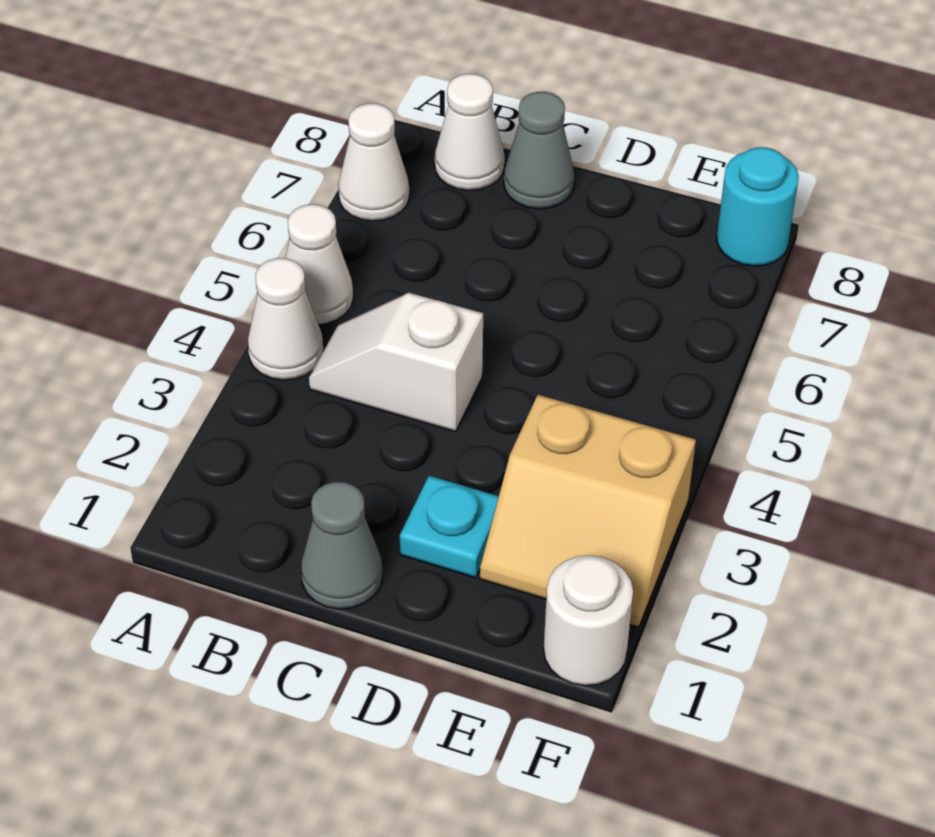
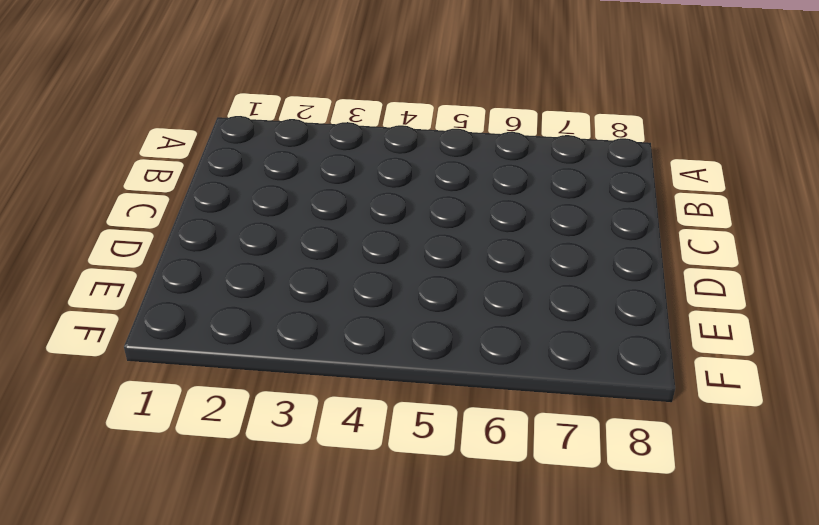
none -> white 1x1 cone [248,258,323,380]
none -> white 1x1 cone [285,204,353,324]

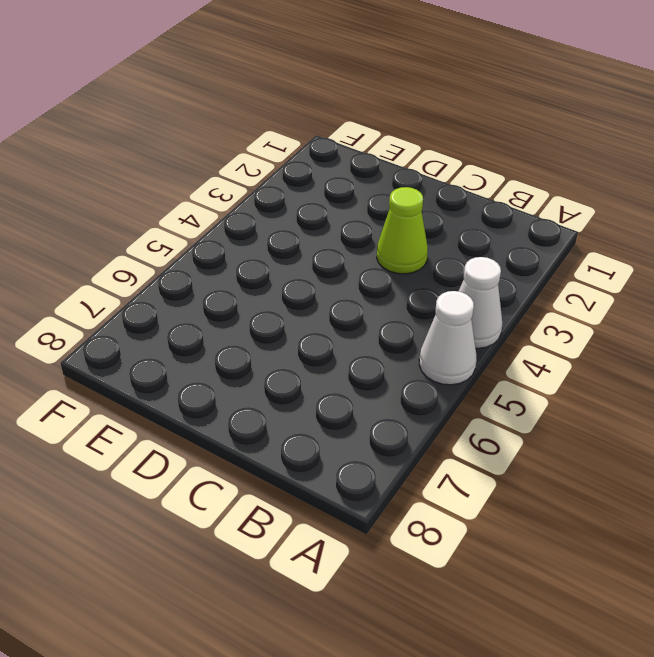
lime 1x1 cone [377,187,428,274] -> none
none -> white 1x1 cone [338,103,409,221]
none -> white 1x2 slope [309,293,483,432]

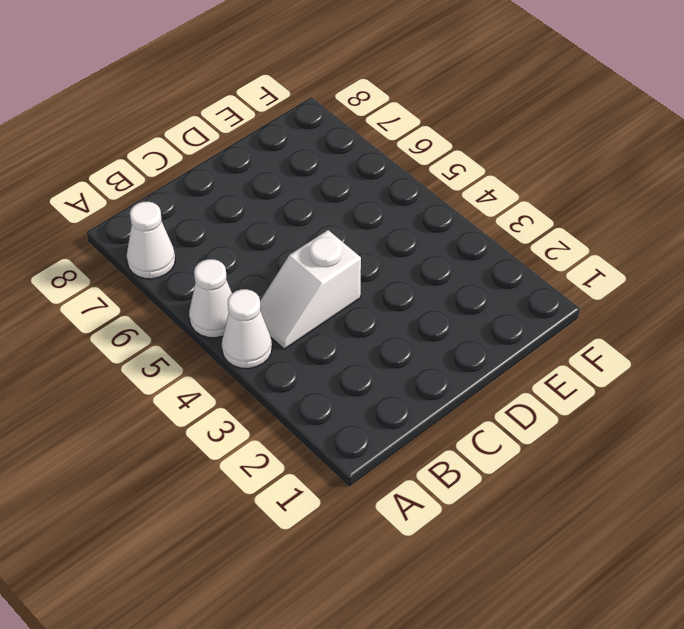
none -> white 1x1 cone [435,74,505,190]
none -> grey 1x1 cone [301,482,383,609]

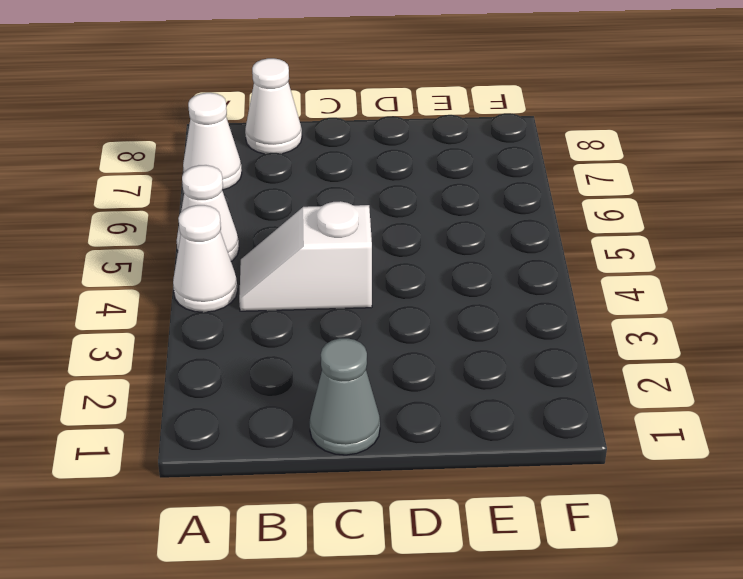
none -> grey 1x1 cone [504,92,575,209]
none -> cyan 1x1 plate [400,476,499,578]

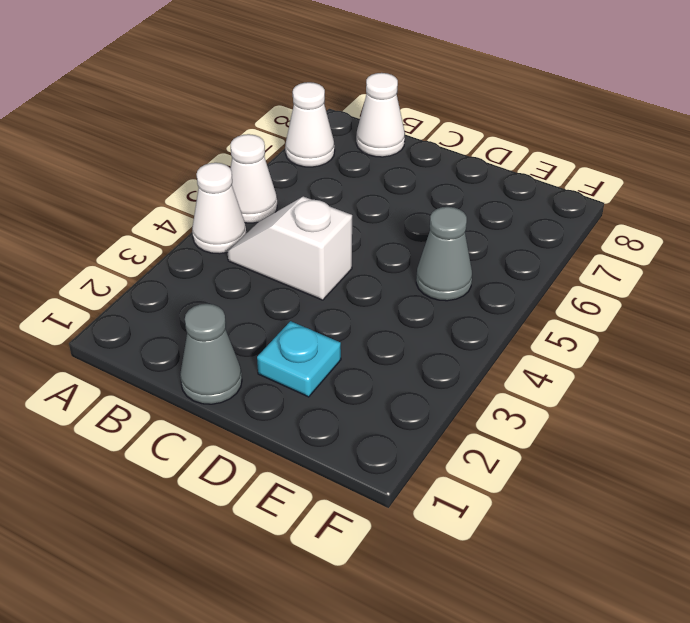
grey 1x1 cone [416,207,472,301] -> grey 1x1 cone moved to [504,92,575,209]
none -> tan 2x2 slope [480,395,696,627]
none -> white 1x1 round brick [544,555,633,686]

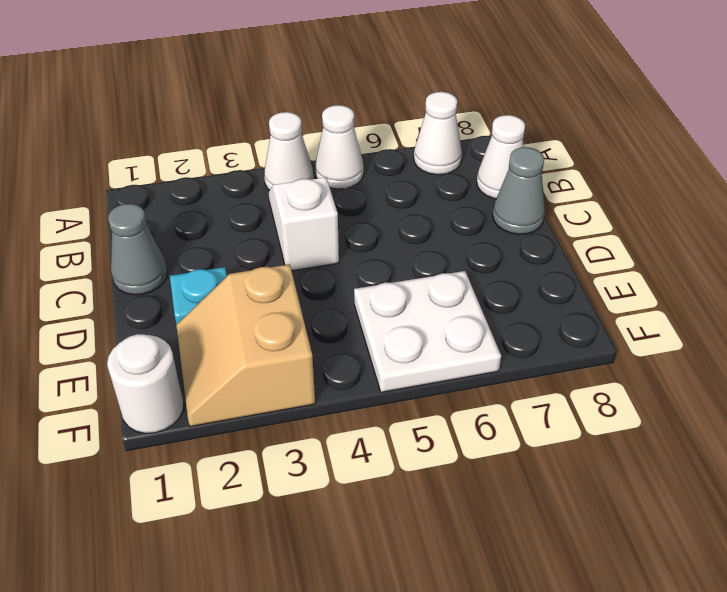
white 2x2 plate [354,271,501,392] -> none
none -> cyan 1x1 round brick [717,147,799,266]

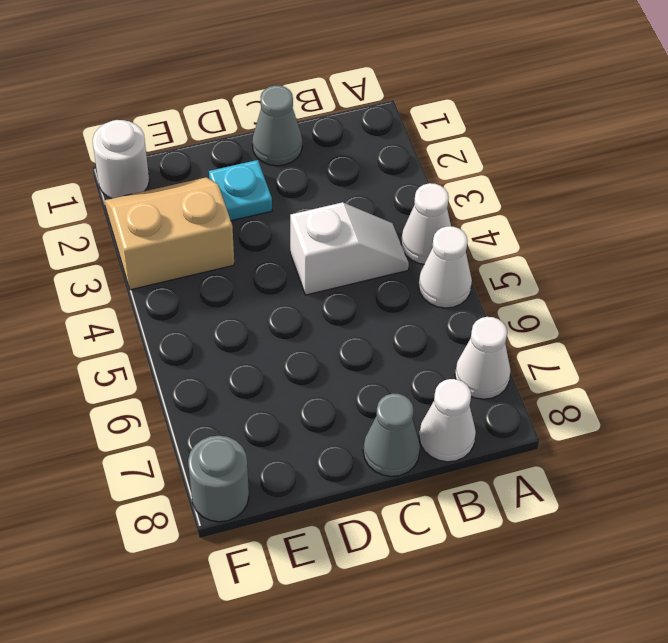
grey 1x1 round brick [188,436,249,522] -> cyan 1x1 round brick [717,147,799,266]

